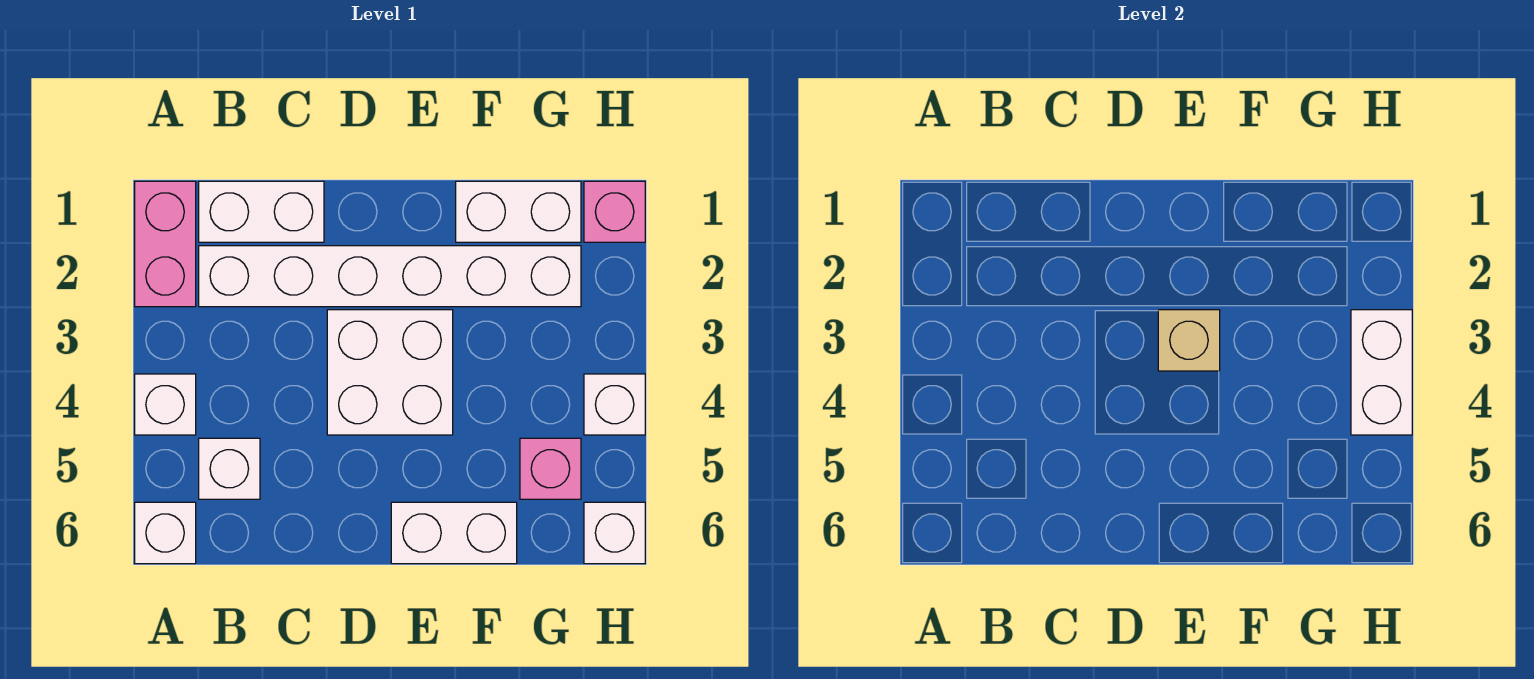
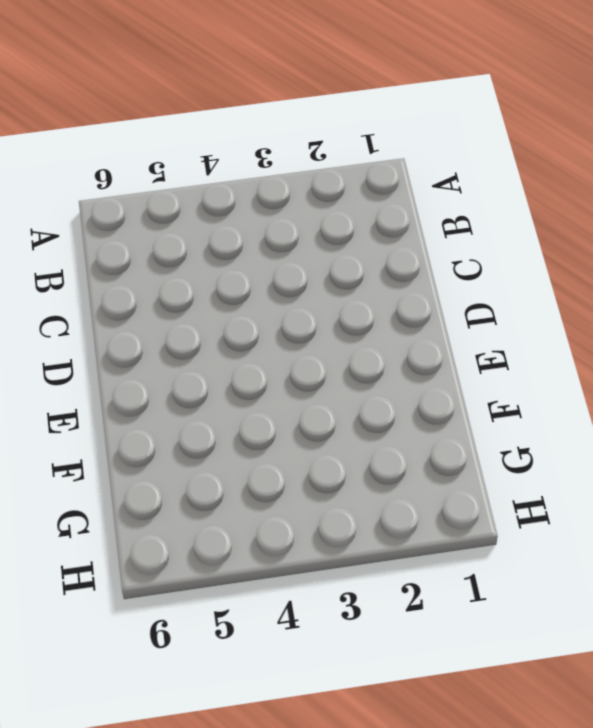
none -> pink 1x2 brick [135,181,196,307]
none -> white 1x1 brick [135,374,196,435]
none -> white 1x1 brick [135,502,196,564]

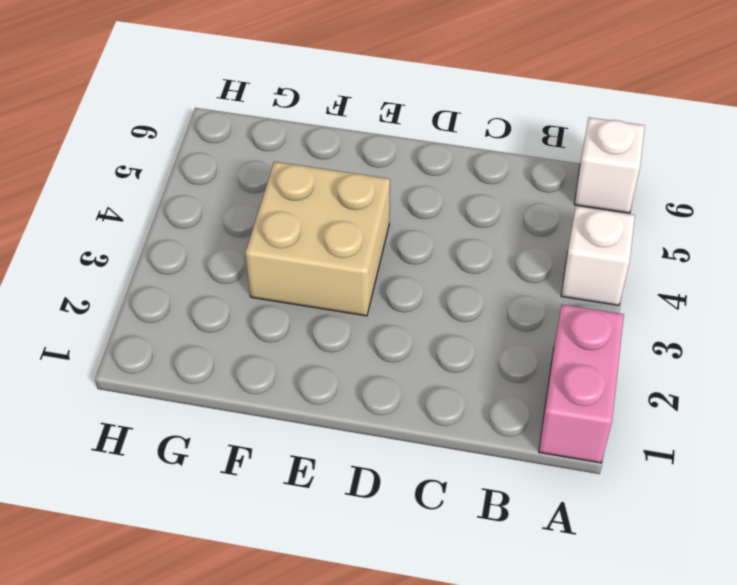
tan 2x2 brick [245,162,390,316] -> white 2x2 brick [327,310,453,435]
none -> white 1x2 brick [199,181,324,242]
none -> white 1x6 brick [199,246,581,307]
none -> white 1x1 brick [199,438,260,499]

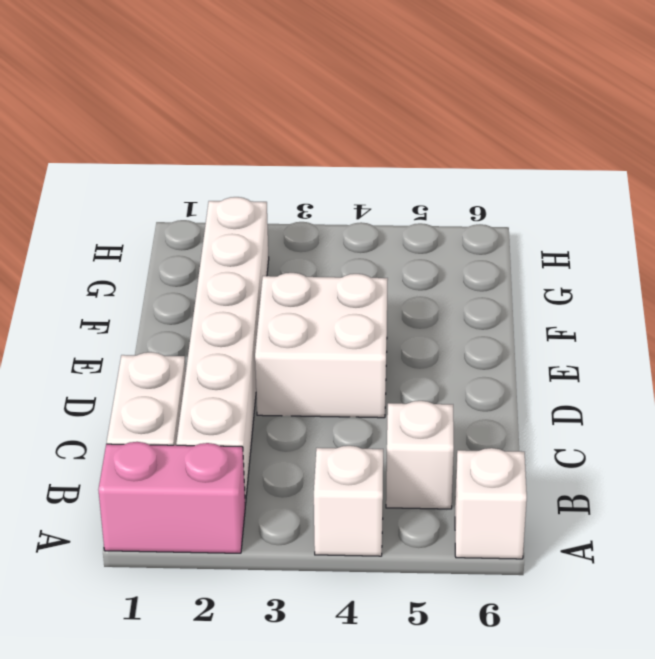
none -> white 1x2 brick [391,502,517,564]
none -> white 1x2 brick [456,181,581,242]
none -> pink 1x1 brick [520,438,581,499]

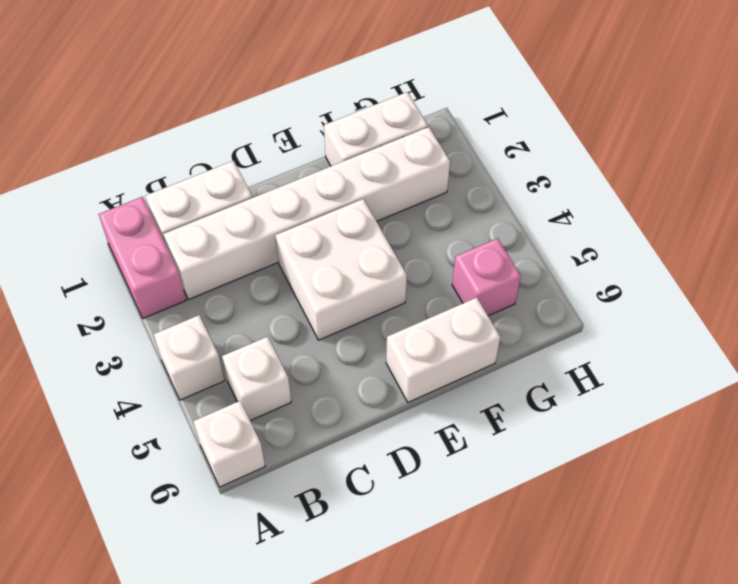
none -> pink 1x1 brick [584,181,645,242]
none -> white 1x1 brick [584,374,645,435]
none -> white 1x1 brick [584,502,645,564]

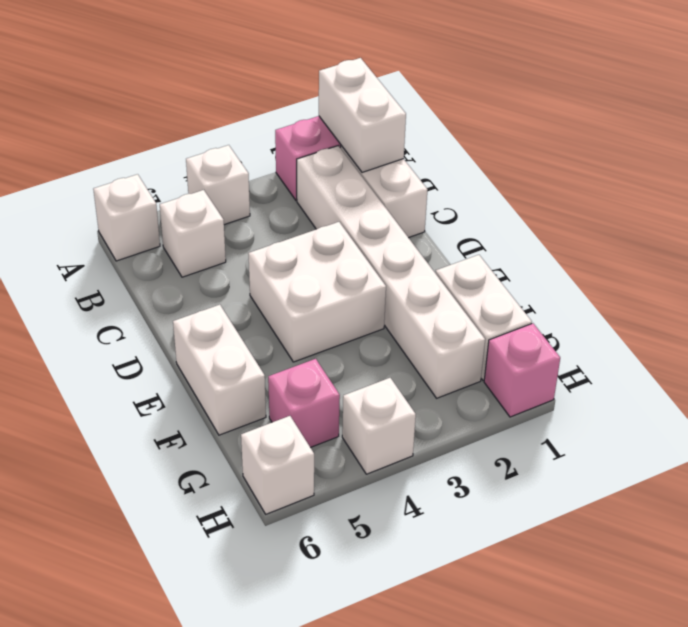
white 1x2 brick [319,58,406,172] -> white 1x2 brick turned to [1351,310,1412,435]
none -> tan 1x1 brick [1158,310,1220,371]

